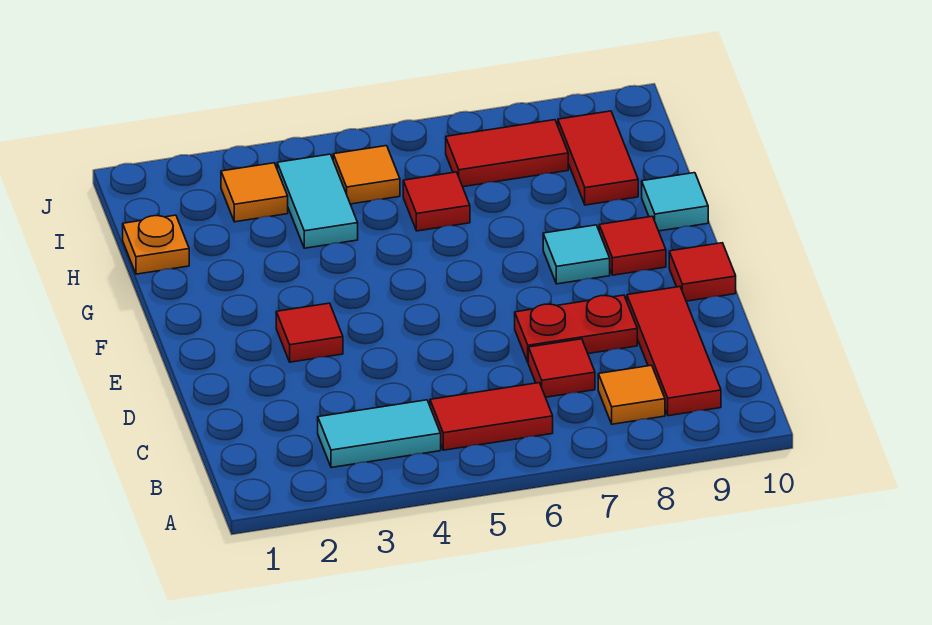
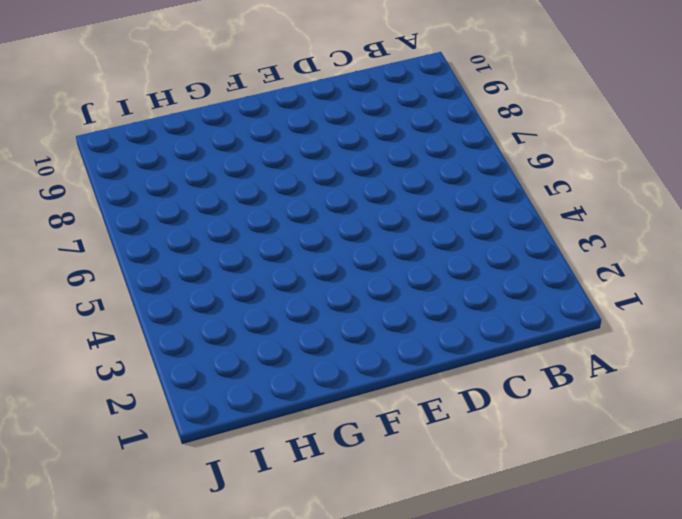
none -> cyan 1x2 tile [318,400,441,468]
none -> red 1x2 tile [430,383,553,450]
none -> orange 1x1 tile [598,365,665,424]

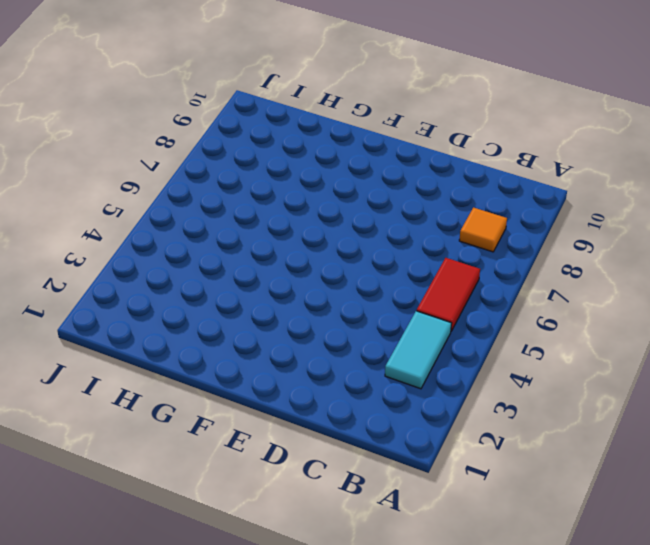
none -> red 1x3 tile [627,287,721,416]
none -> red 1x1 tile [528,339,595,397]
none -> red 1x2 plate [515,295,637,362]

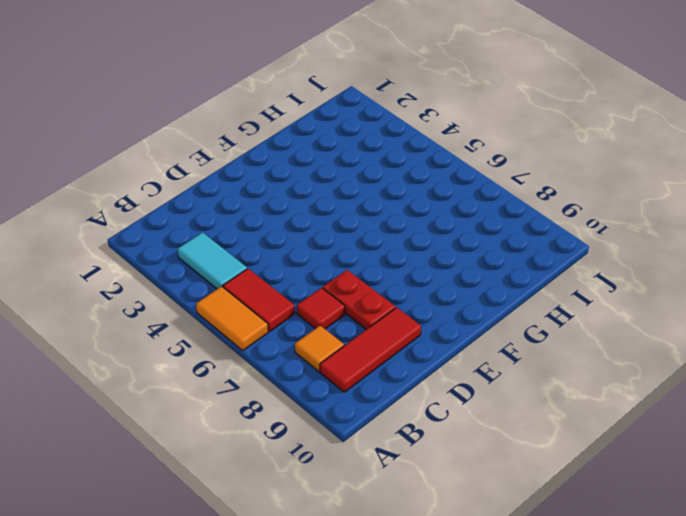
orange 1x2 tile [196,286,268,350] -> none
none -> red 1x1 tile [276,303,343,362]
none -> red 1x1 tile [669,243,736,301]
none -> cyan 1x1 tile [543,225,610,284]

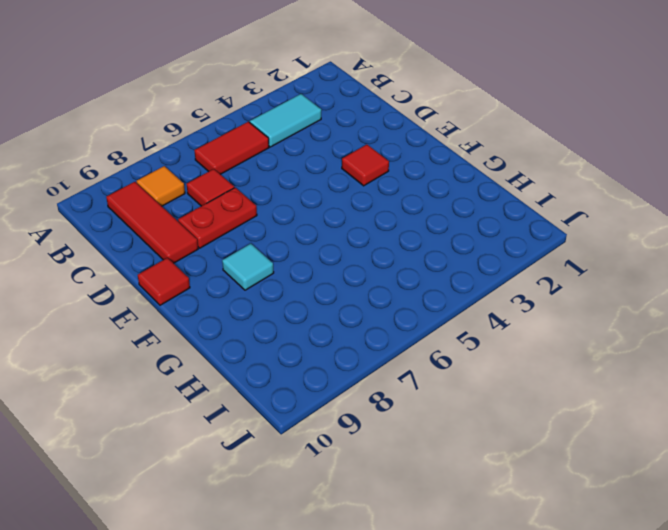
none -> red 1x1 tile [599,216,666,275]
none -> cyan 1x1 tile [642,173,708,231]
none -> orange 1x1 plate [123,215,189,274]

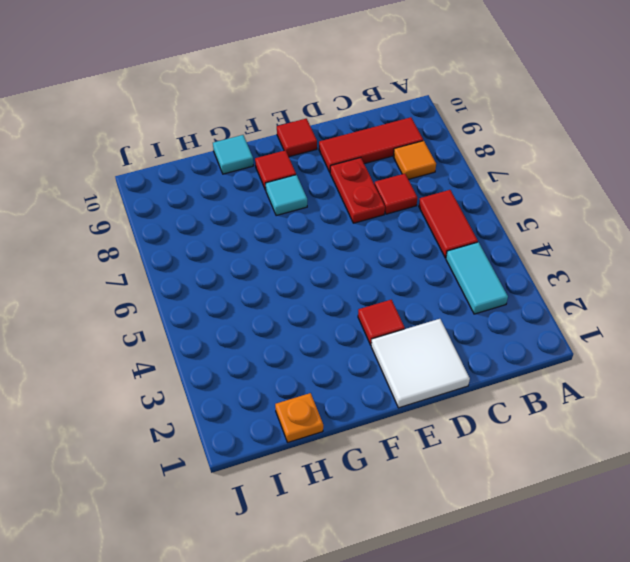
white 2x2 tile [371,319,470,408] -> none
none -> cyan 1x2 tile [277,154,358,248]
none -> red 1x1 tile [403,172,470,231]
none -> red 1x2 tile [558,111,638,205]

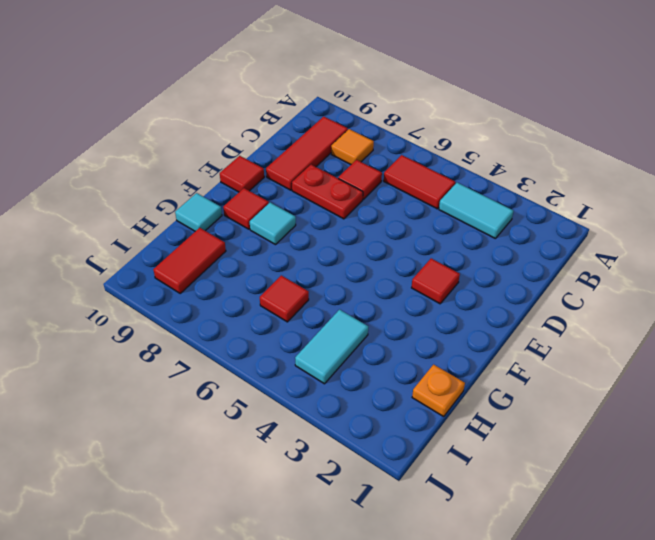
none -> orange 1x1 tile [221,163,288,222]
none -> orange 1x1 tile [333,146,400,204]
none -> red 1x2 tile [446,120,568,187]

